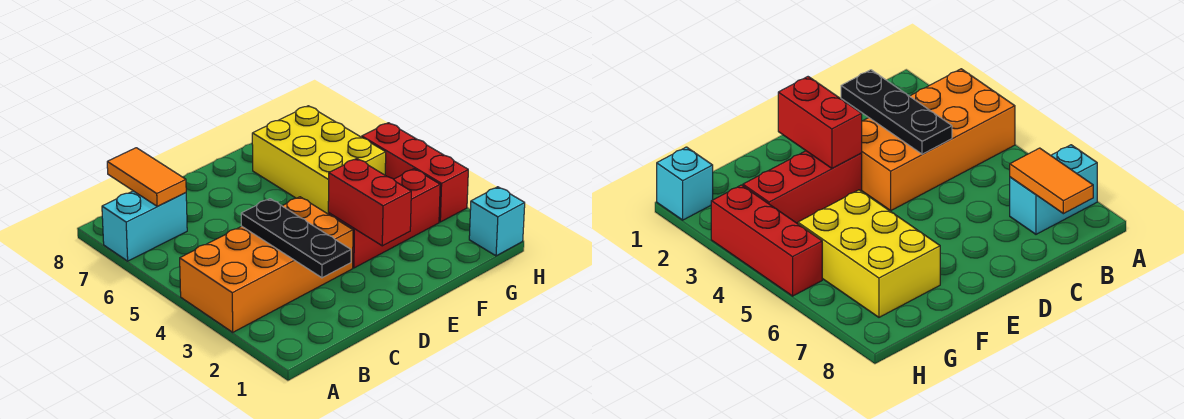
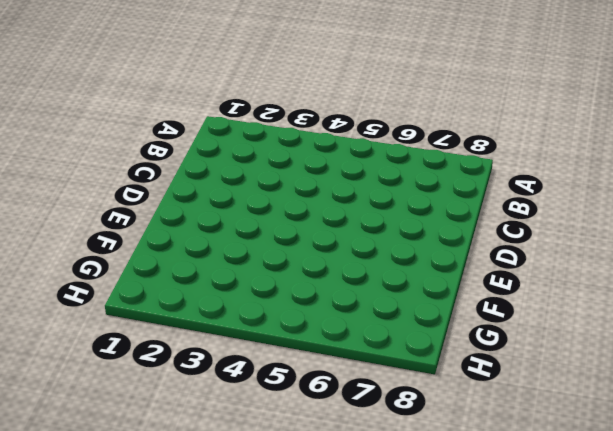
none -> orange 2x4 brick [180,197,353,332]
none -> cyan 1x2 brick [102,191,187,261]

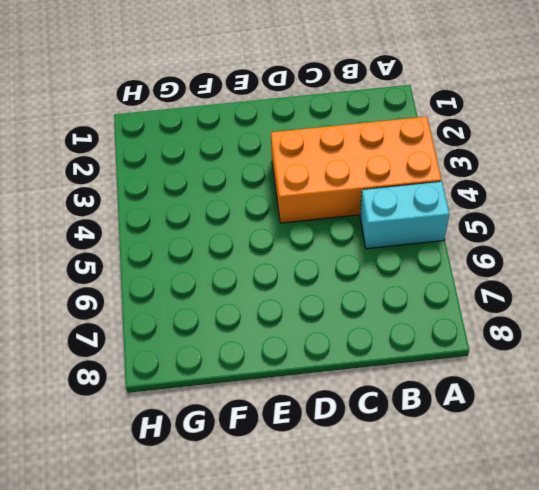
cyan 1x2 brick [360,181,449,249] -> cyan 1x2 brick moved to [102,191,187,261]
none -> red 1x3 brick [328,169,440,268]
none -> yellow 2x3 brick [252,106,386,214]

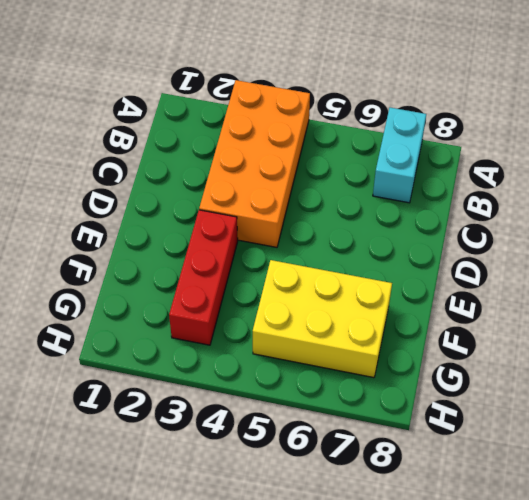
none -> cyan 1x1 brick [469,187,525,256]
none -> red 1x3 brick [362,123,468,222]

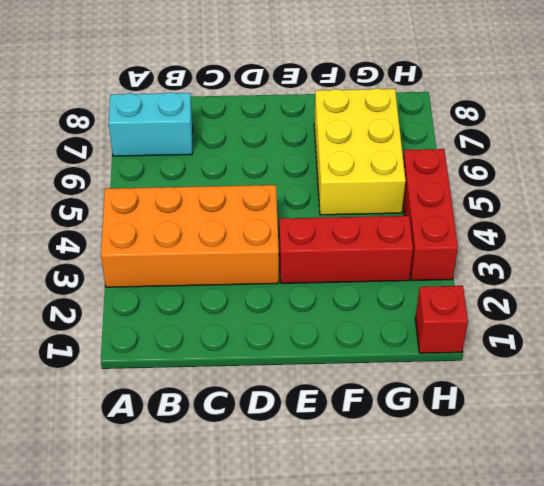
red 1x1 brick [415,286,468,353] -> cyan 1x1 brick [469,187,525,256]
none -> orange 1x2 tile [107,148,186,206]
none -> black 1x3 plate [241,199,351,278]

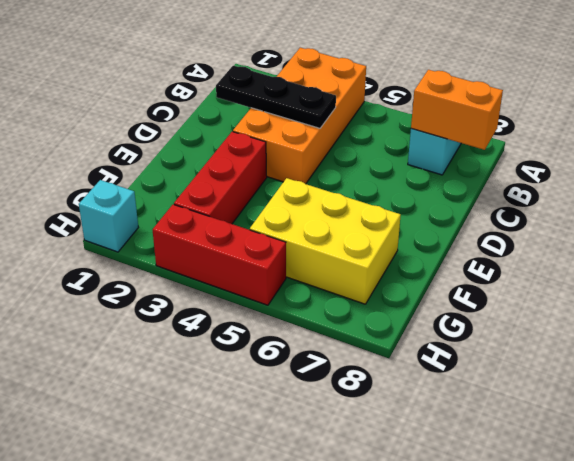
orange 1x2 brick [411,70,503,150] -> orange 1x2 tile [107,148,186,206]
none -> red 1x2 brick [328,159,411,246]

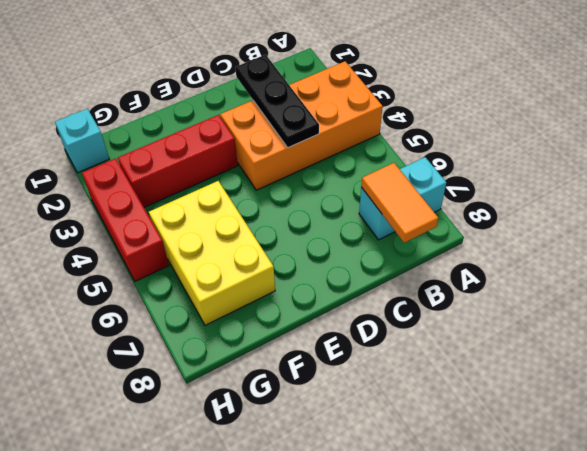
none -> red 1x2 brick [328,159,411,246]

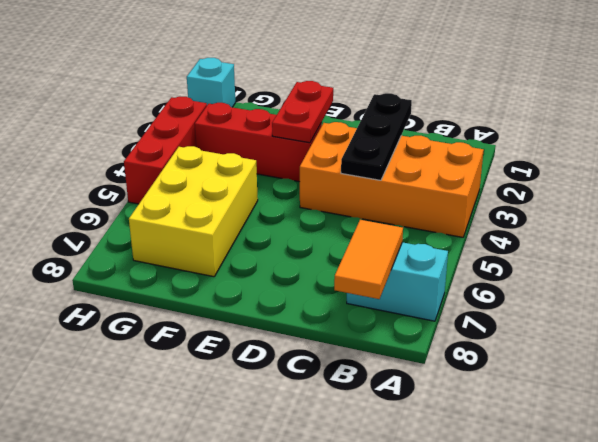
red 1x2 plate [272,81,333,143] -> red 1x2 brick [328,159,411,246]

